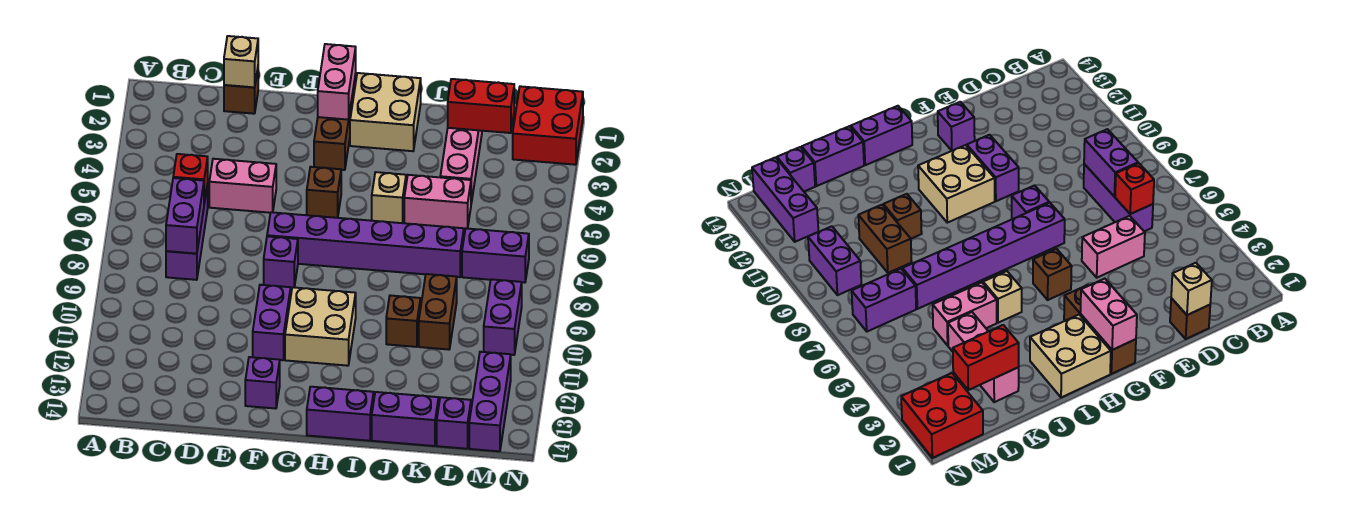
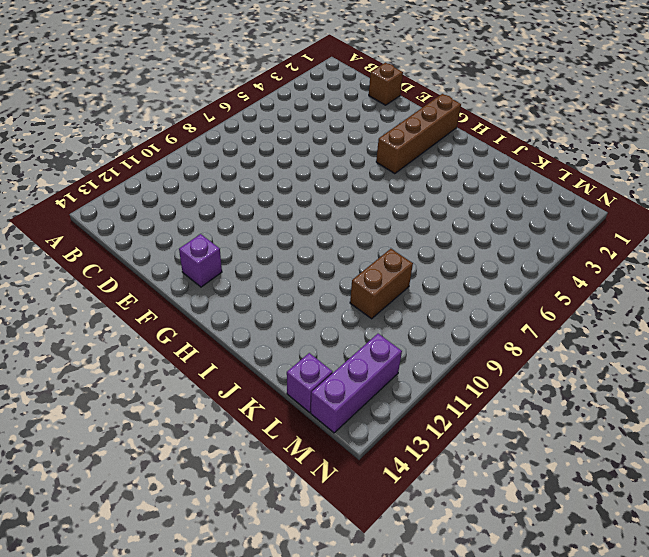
brown 1x4 brick [376,94,461,174] -> brown 1x3 brick [314,74,356,170]
none -> purple 1x3 brick [166,184,208,280]
none -> pink 1x2 brick [209,159,276,213]
none -> purple 1x6 brick [267,212,464,277]

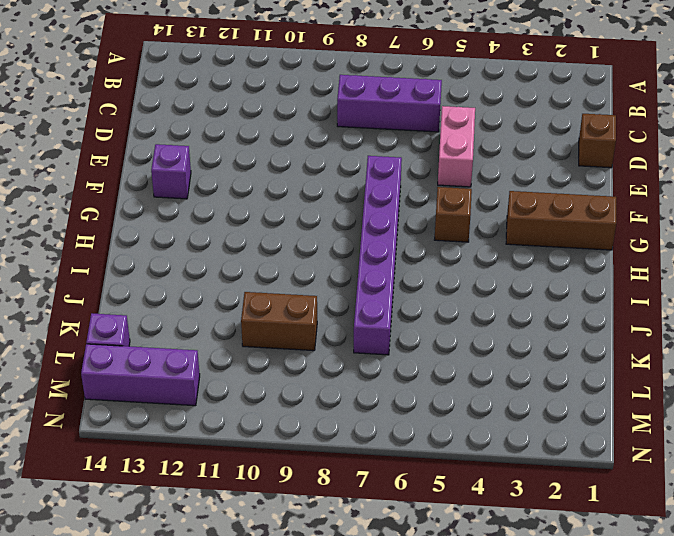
none -> purple 1x1 brick [264,236,298,288]
none -> purple 1x2 brick [253,285,291,360]
none -> tan 2x2 brick [285,287,356,366]

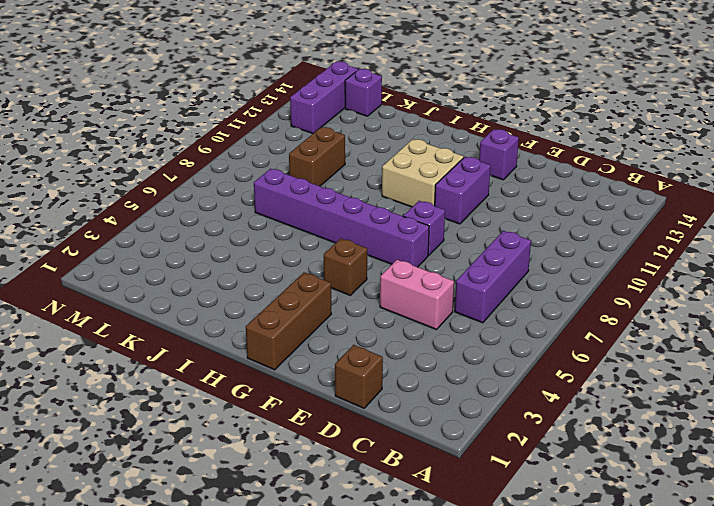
none -> tan 2x2 brick [350,73,421,151]
none -> purple 1x2 brick [307,387,374,441]
none -> tan 1x1 brick [372,172,406,223]

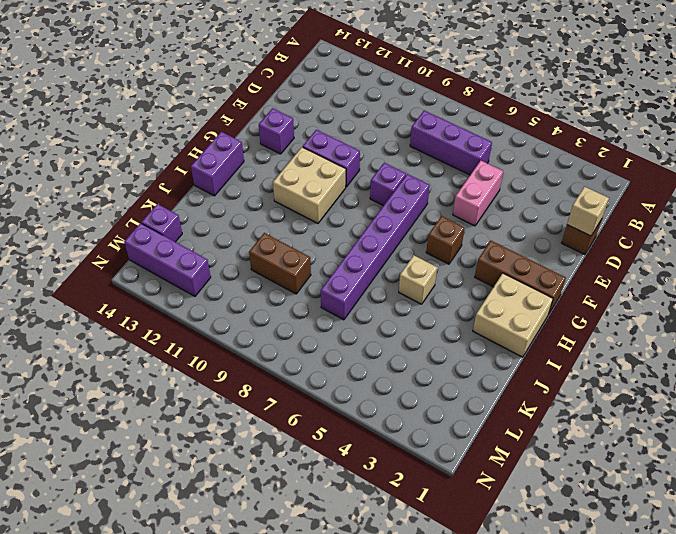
none -> pink 1x2 brick [404,175,471,229]
none -> brown 1x1 brick [386,295,421,347]
none -> purple 1x2 brick [372,392,439,446]

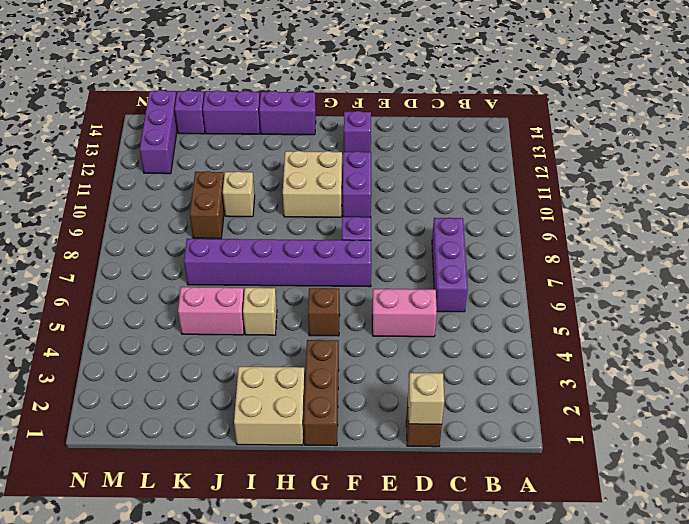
tan 1x1 brick [223,172,255,217] -> brown 1x1 brick [386,295,421,347]
none -> pink 1x3 brick [440,128,482,203]
none -> purple 1x2 brick [462,228,529,283]
none -> red 2x2 brick [513,86,583,165]

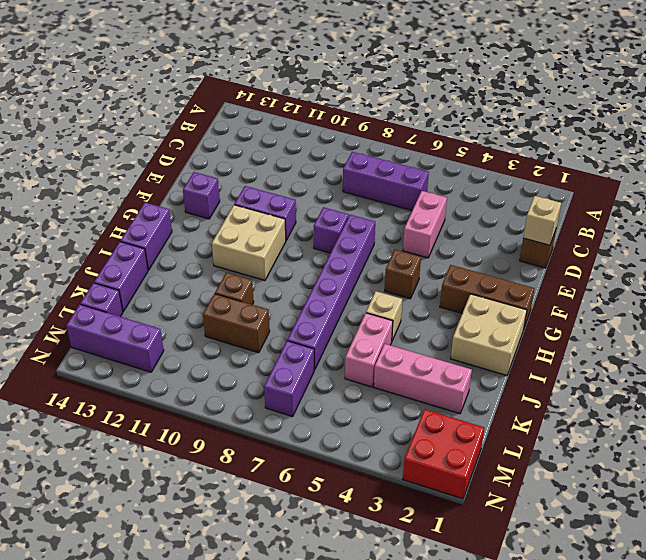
none -> purple 1x2 brick [484,279,522,355]
none -> red 1x1 brick [173,154,208,203]
none -> purple 1x2 brick [166,178,204,254]

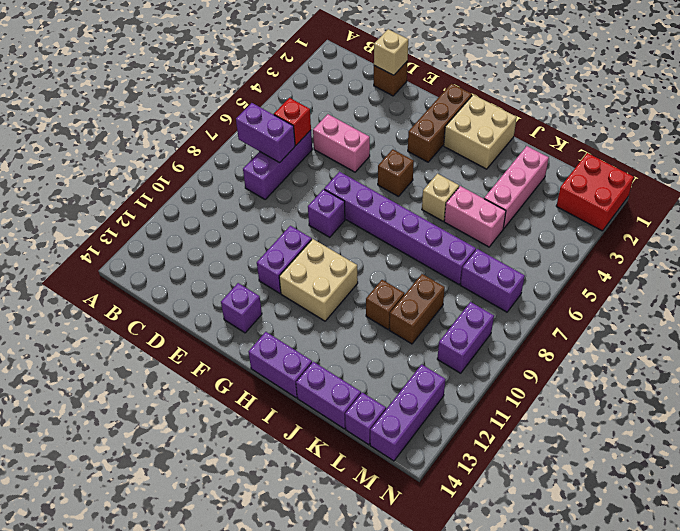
purple 1x2 brick [236,103,295,162] -> purple 1x2 brick turned to [166,178,204,254]
none -> pink 1x2 brick [318,44,356,120]
none -> red 1x2 brick [448,79,514,133]

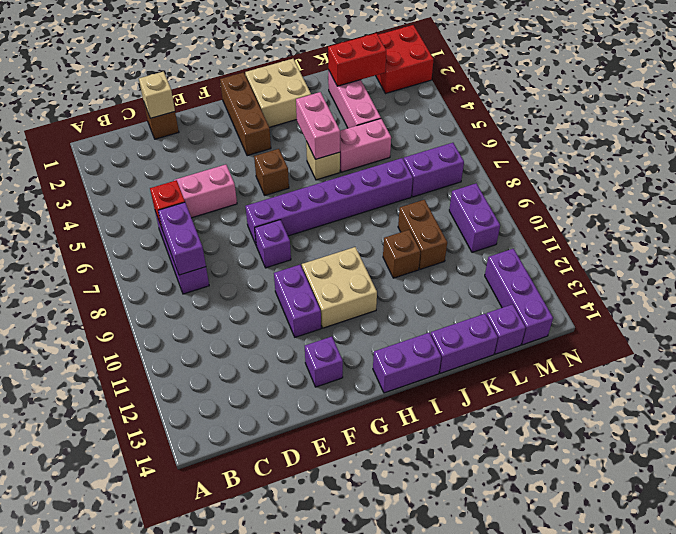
pink 1x2 brick [296,92,340,159] -> pink 1x2 brick moved to [318,44,356,120]

